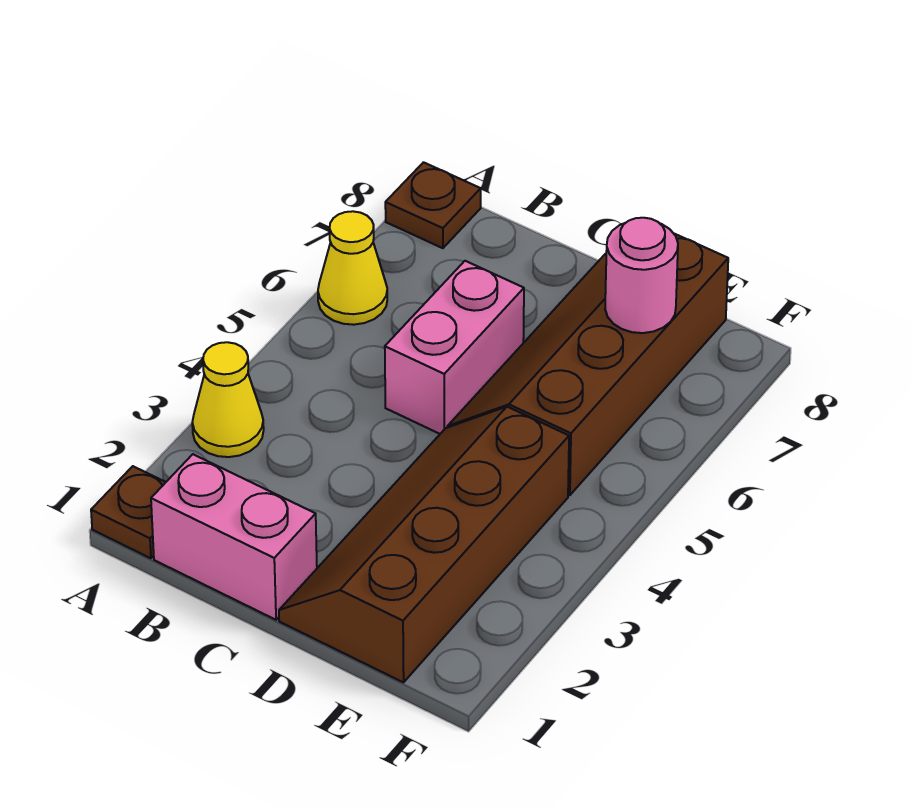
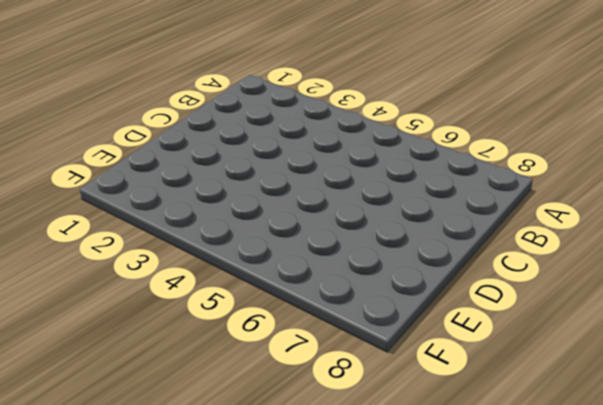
none -> brown 1x1 plate [91,466,166,558]
none -> yellow 1x1 cone [192,342,264,457]

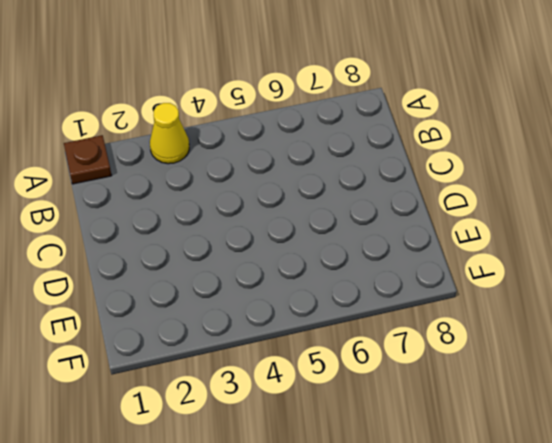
none -> yellow 1x1 cone [318,211,387,325]
none -> brown 1x1 plate [385,162,481,248]

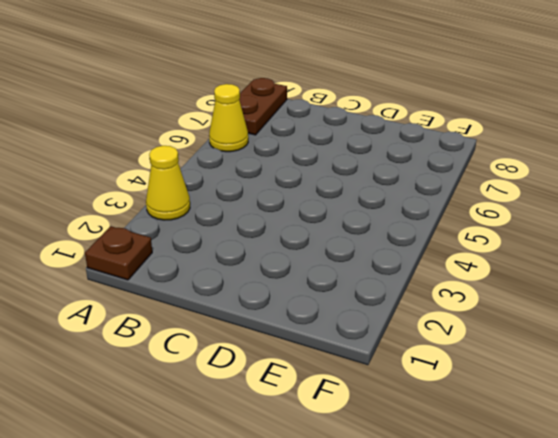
brown 1x2 plate [239,78,287,135] -> brown 1x1 plate [385,162,481,248]
none -> pink 1x2 brick [151,454,317,620]
none -> pink 1x2 brick [385,261,524,434]

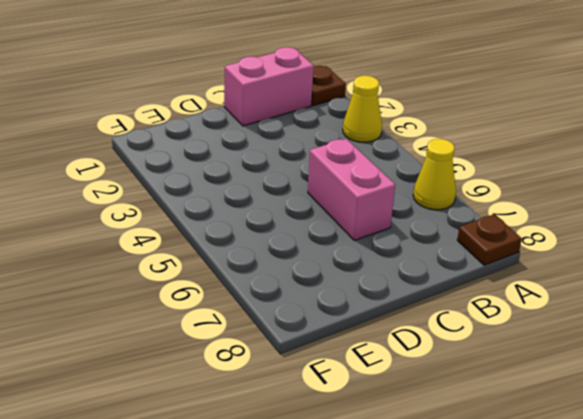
none -> brown 2x4 slope [279,407,569,682]
none -> brown 2x4 slope [447,234,728,495]

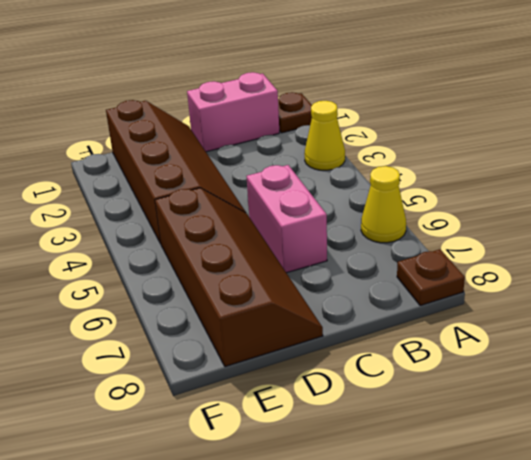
none -> pink 1x1 round brick [605,218,678,333]

